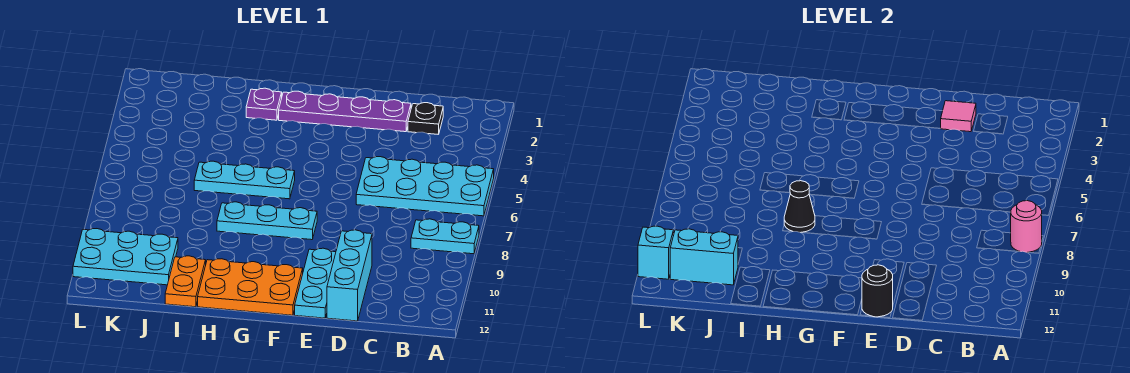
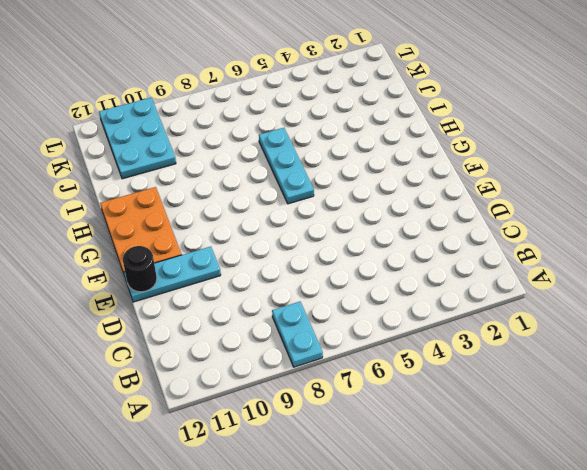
none -> cyan 2x4 plate [356,157,494,216]
none -> black 1x1 plate [408,103,443,135]
none -> purple 1x4 plate [279,91,411,132]

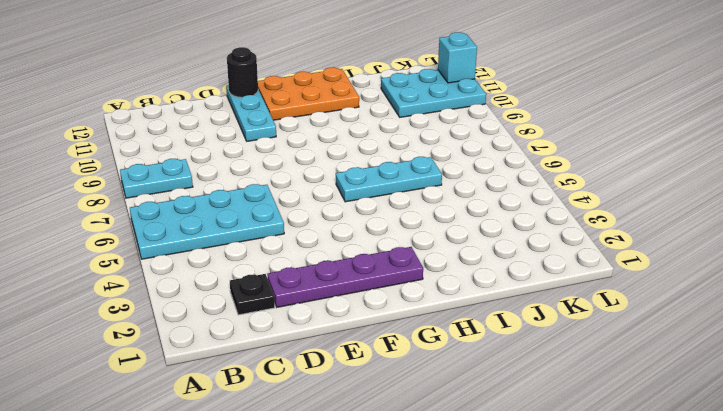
none -> cyan 1x3 brick [327,230,372,321]
none -> cyan 1x3 plate [217,202,317,240]
none -> purple 1x1 plate [246,88,282,120]

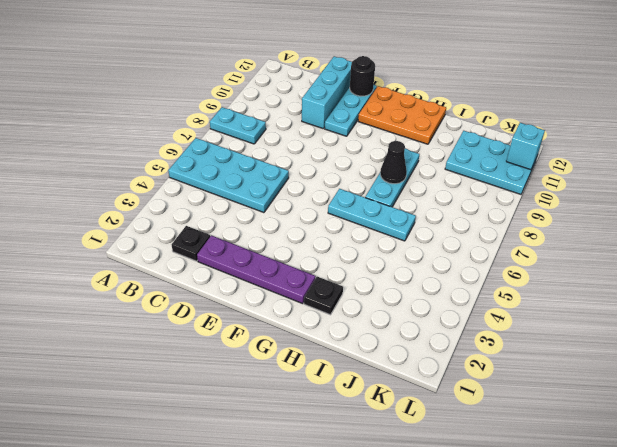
black 1x1 plate [304,277,343,315] -> purple 1x1 plate [246,88,282,120]
cyan 1x3 plate [365,149,419,207] -> cyan 1x3 plate turned to [217,202,317,240]
none -> orange 1x2 plate [165,256,206,307]
none -> pink 1x1 round brick [1011,201,1042,253]
none -> pink 1x1 tile [940,101,976,132]

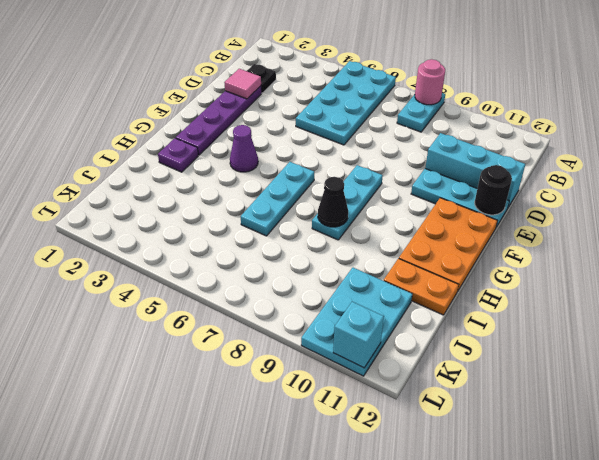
purple 1x1 cone [230,125,258,172] -> none
none -> cyan 1x2 brick [670,229,738,285]

